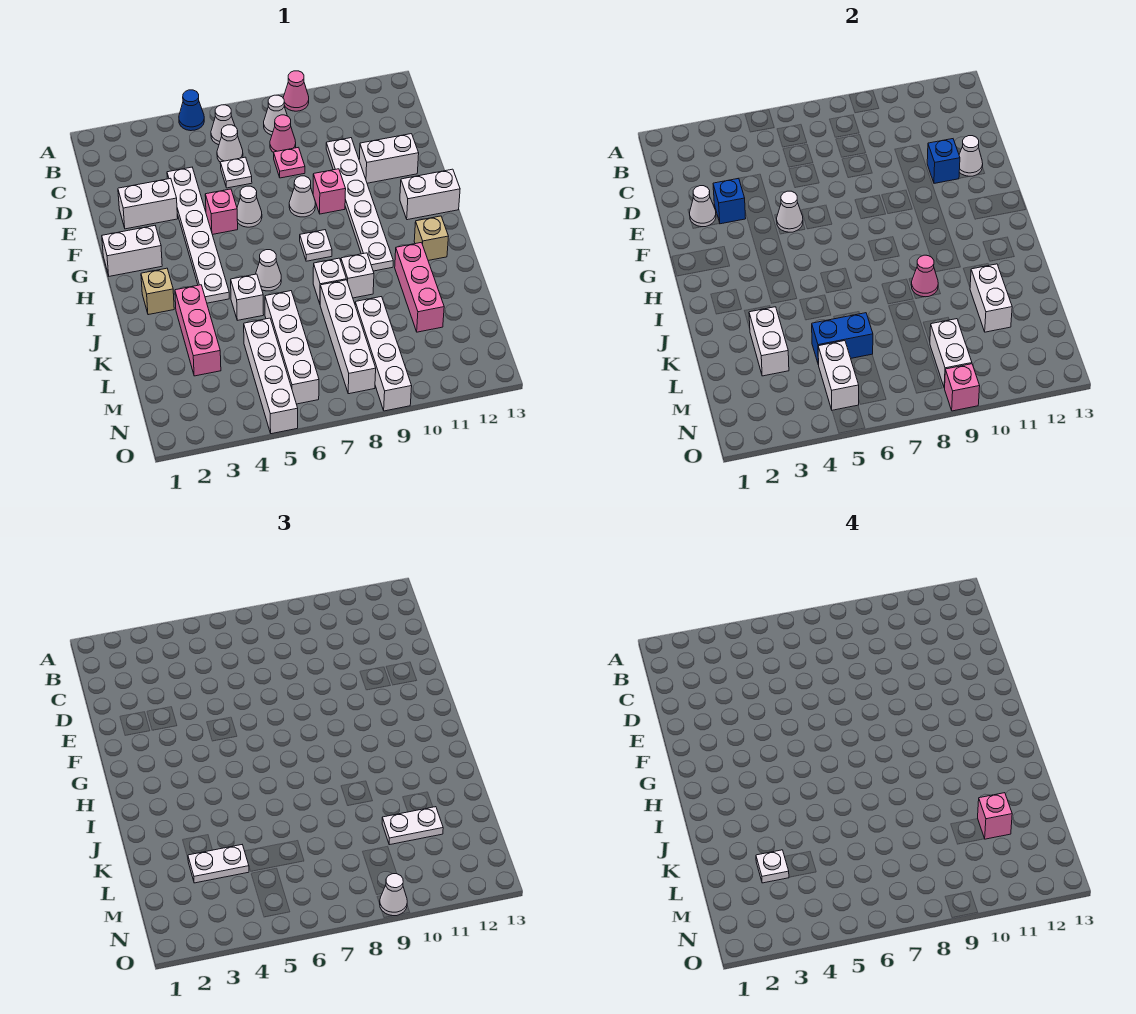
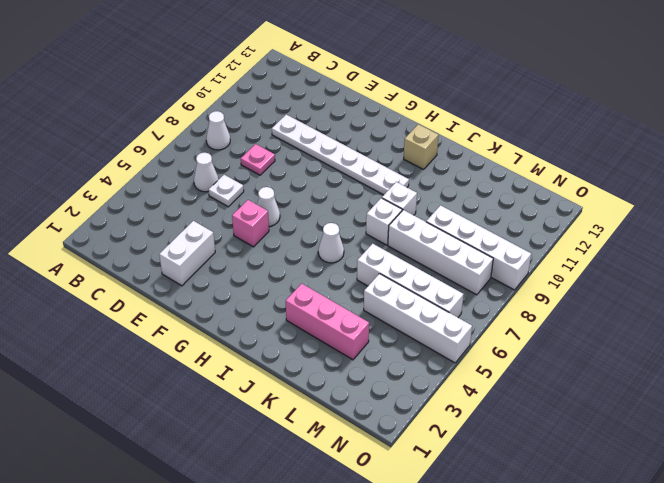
none -> blue 1x1 cone [179,90,204,131]
none -> pink 1x1 cone [283,71,309,111]
none -> white 1x1 cone [211,105,235,145]
none -> pink 1x1 cone [270,115,296,153]

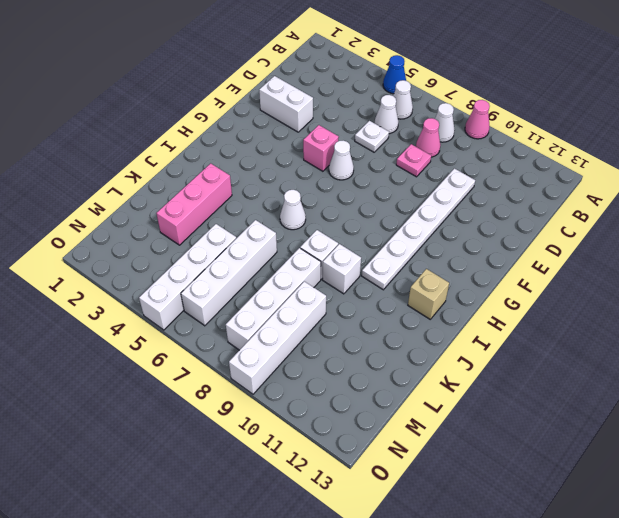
none -> white 1x6 plate [167,167,229,303]
none -> white 1x2 brick [359,134,419,183]
none -> white 1x1 cone [289,176,315,217]
none -> pink 1x1 brick [313,169,346,214]

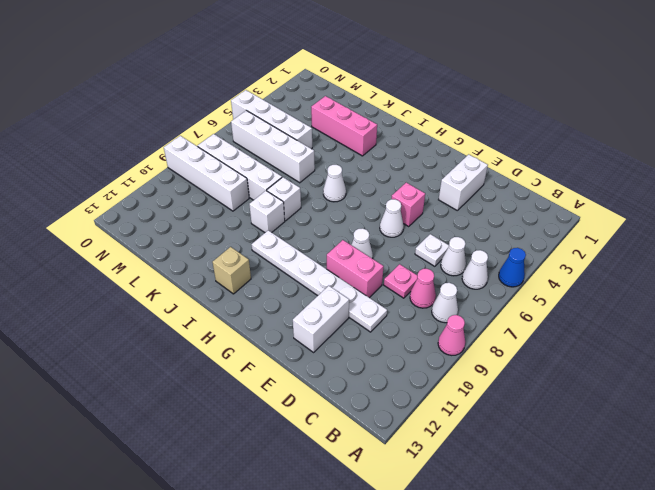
pink 1x2 brick [327,240,384,298] -> pink 1x1 brick [313,169,346,214]
none -> white 1x6 plate [167,167,229,303]
none -> white 1x2 brick [102,226,162,276]
none -> white 1x2 brick [400,169,460,220]
none -> white 1x1 plate [300,230,332,261]

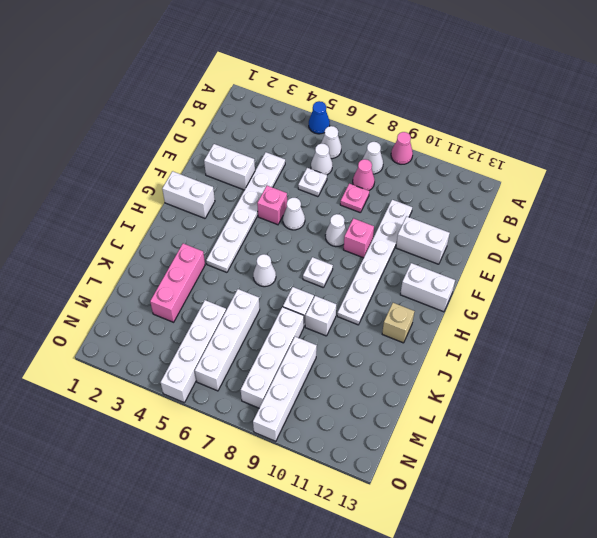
none -> tan 1x1 brick [141,268,174,315]
none -> white 1x1 brick [231,274,264,320]
none -> pink 1x3 brick [395,242,444,332]
none -> white 1x1 cone [690,186,716,227]

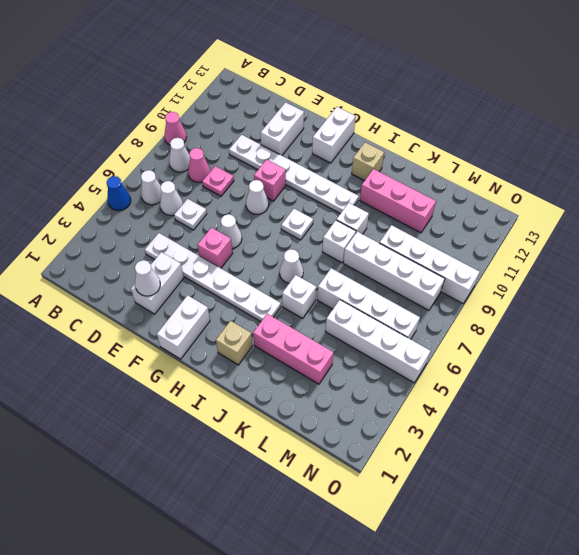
none -> blue 1x1 brick [713,178,746,224]
none -> blue 1x1 brick [927,139,960,183]
none -> white 1x1 cone [959,136,983,176]
none -> white 1x1 cone [777,191,803,232]

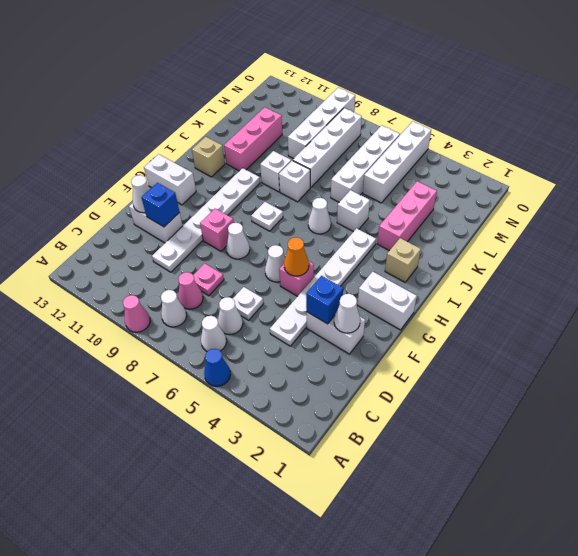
orange 1x1 cone [284,237,309,276] -> white 1x1 cone [777,191,803,232]
none -> pink 1x1 cone [911,255,938,297]
none -> white 1x2 brick [749,307,789,376]
none -> white 1x2 brick [970,264,1012,332]
none -> blue 1x2 brick [812,313,873,365]

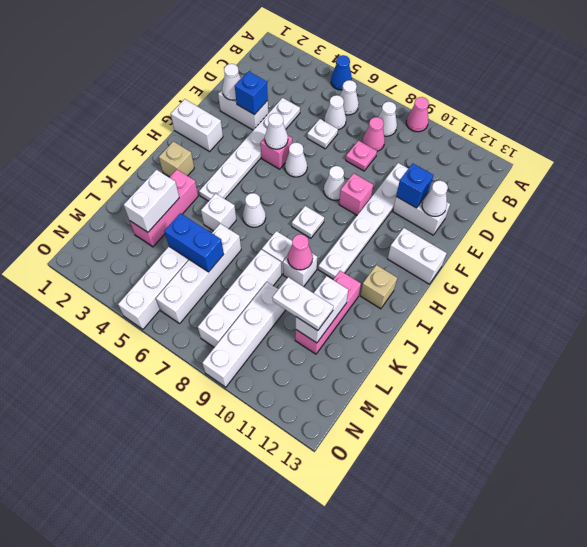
none -> white 1x2 brick [818,341,859,410]
none -> white 1x2 brick [930,319,972,388]
none -> pink 1x1 brick [945,364,980,411]
none -> white 1x2 plate [188,845,249,883]

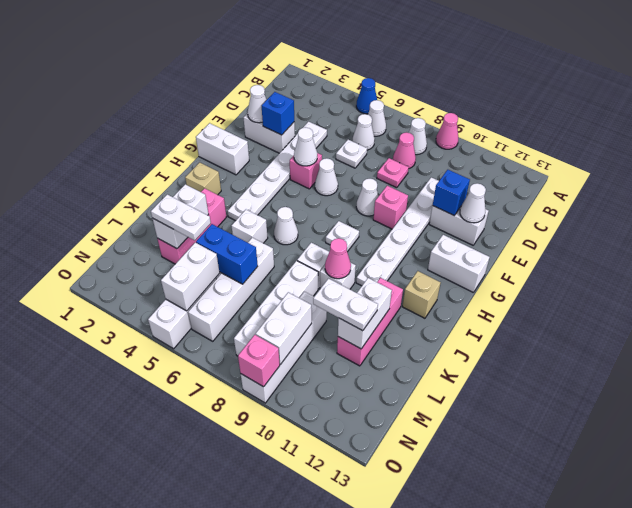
none -> white 1x1 cone [379,874,407,916]
none -> white 1x1 plate [756,850,789,883]
none -> pink 1x1 brick [978,793,1012,839]

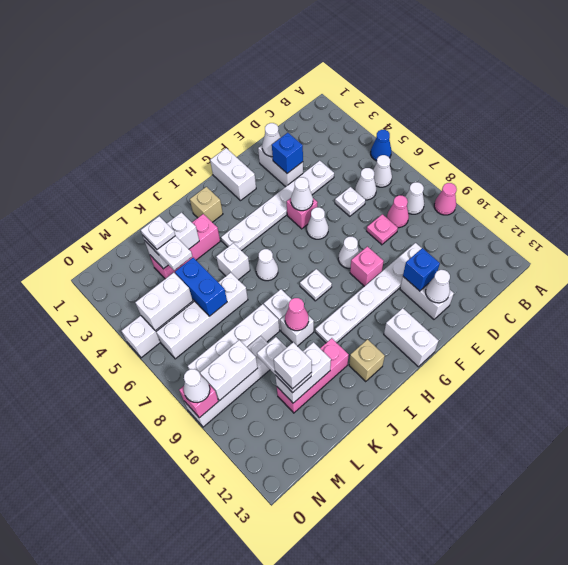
white 1x1 brick [274,342,312,389] -> pink 1x1 brick [978,793,1012,839]

